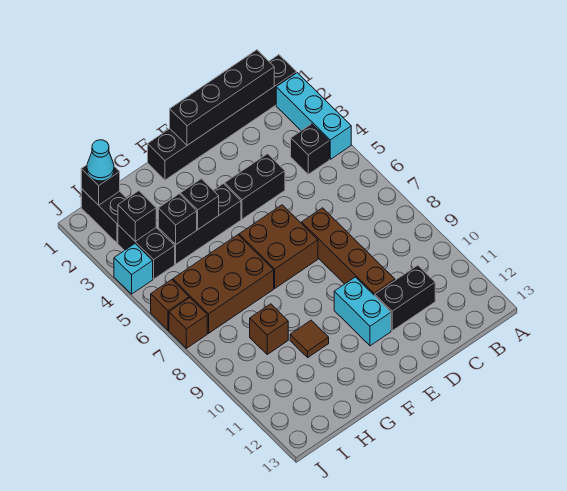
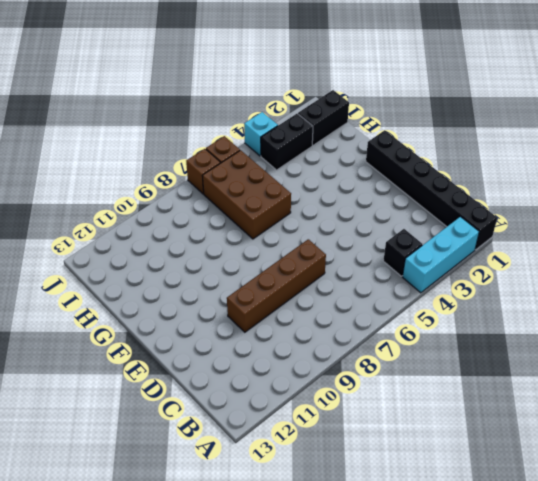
none -> black 1x2 brick [375,265,435,331]
none -> black 1x2 brick [225,154,285,219]
none -> brown 2x2 brick [239,205,318,288]

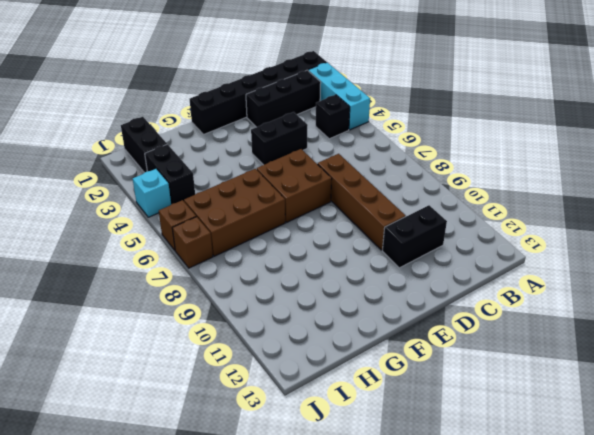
black 1x3 brick [246,70,321,127] -> black 1x3 brick moved to [158,184,241,264]
none -> cyan 1x2 brick [334,277,391,346]
none -> brown 1x1 tile [290,320,329,357]
none -> brown 1x1 brick [250,304,288,354]

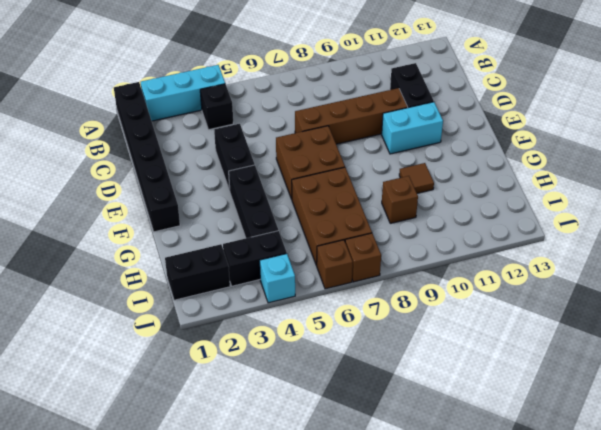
none -> black 1x4 brick [170,50,274,145]
none -> black 1x1 brick [180,179,219,229]
none -> black 1x1 brick [158,194,197,244]

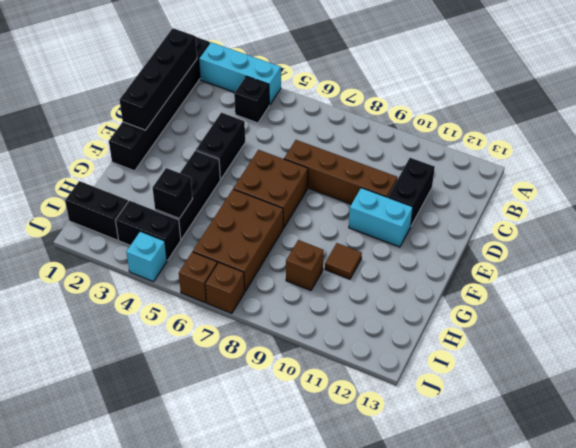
none -> black 1x1 brick [180,179,219,229]
none -> black 1x1 brick [81,165,120,205]
none -> black 1x1 brick [118,191,156,241]

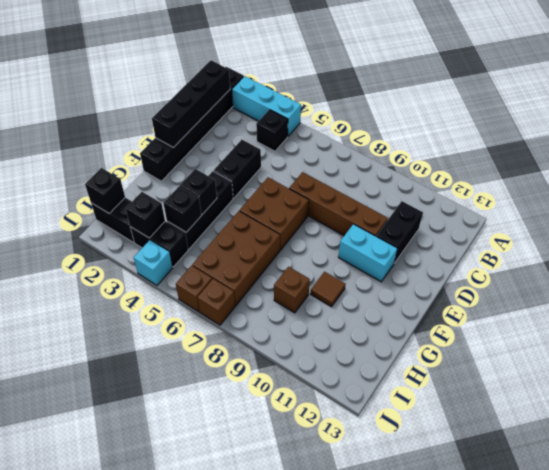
none -> cyan 1x1 cone [87,140,114,181]

